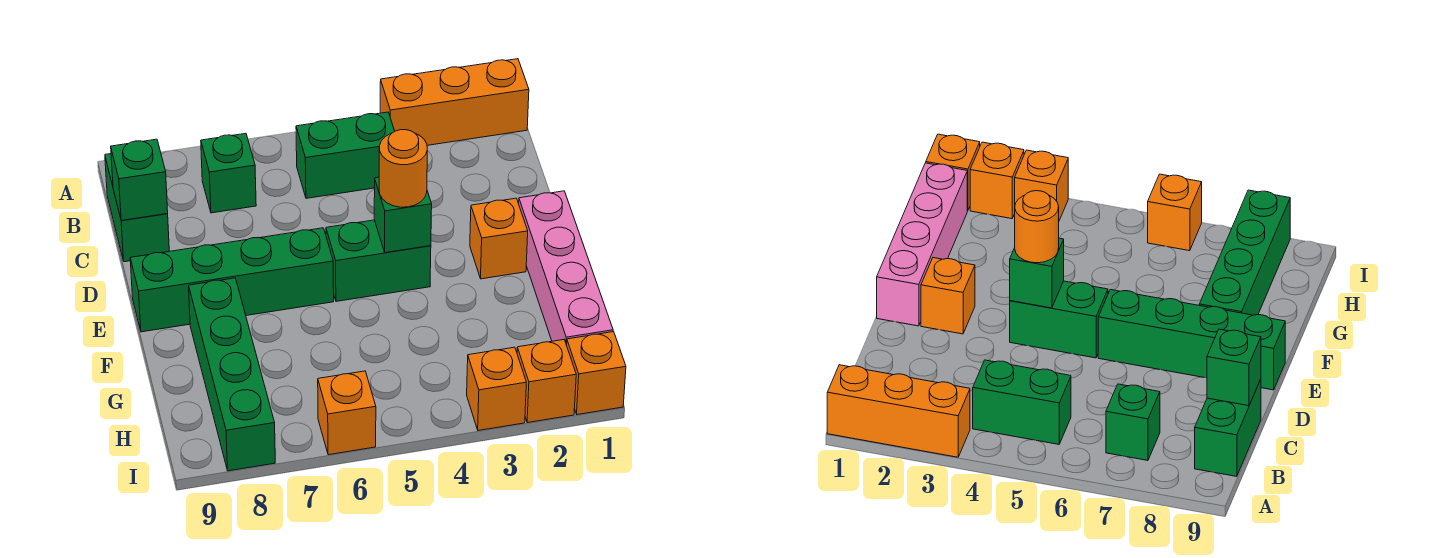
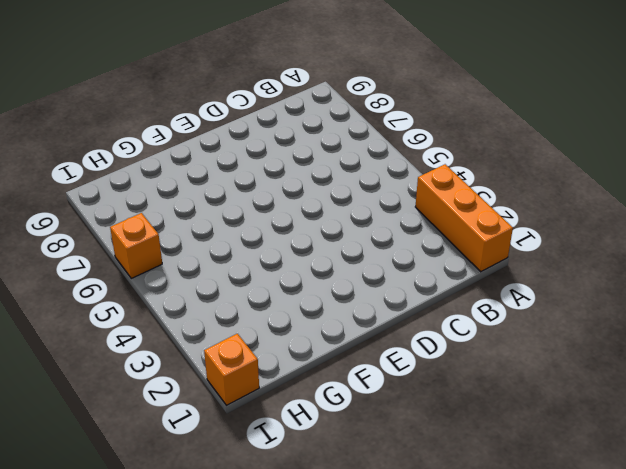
none -> green 1x2 brick [296,112,395,198]
none -> green 1x1 brick [201,133,256,213]
none -> green 1x2 brick [105,154,169,262]

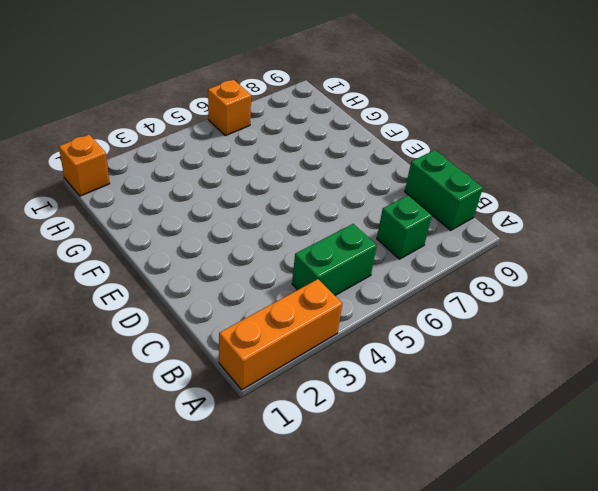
none -> pink 1x4 brick [519,191,613,345]
none -> orange 1x1 brick [470,198,528,279]
none -> green 1x2 brick [326,220,431,301]

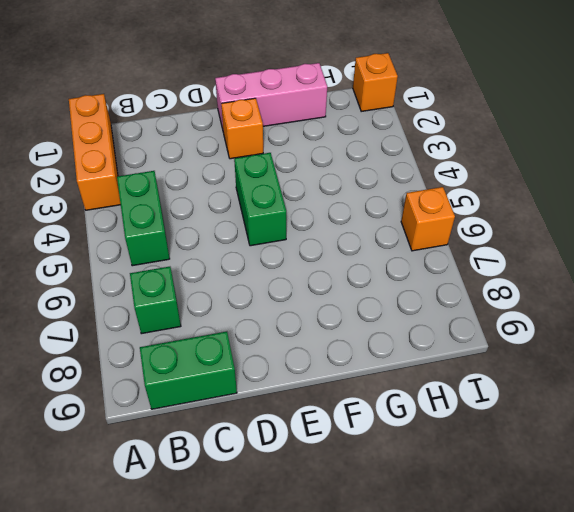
pink 1x3 brick [215,63,327,129] -> pink 1x4 brick [519,191,613,345]
none -> green 1x4 brick [130,228,334,332]
none -> green 1x4 brick [189,278,275,471]
none -> orange 1x1 brick [517,340,576,423]

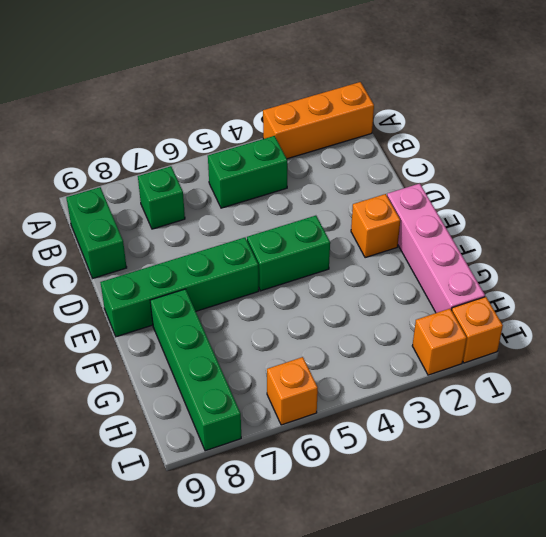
none -> orange 1x1 brick [467,347,526,431]
none -> green 1x1 brick [111,139,168,220]
none -> green 1x1 brick [374,177,432,253]

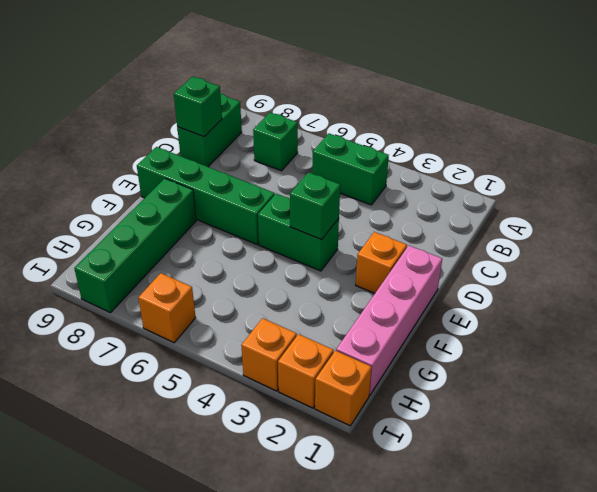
none -> orange 1x3 brick [380,59,529,145]
none -> orange 1x1 round brick [379,130,427,207]

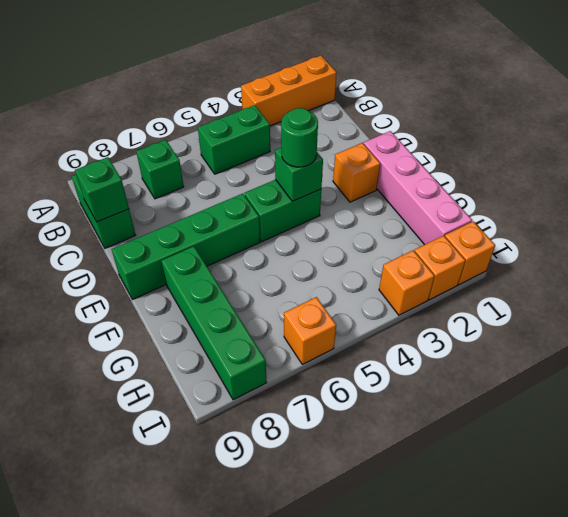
green 1x1 round brick [281,108,318,167] -> orange 1x1 round brick [379,130,427,207]

